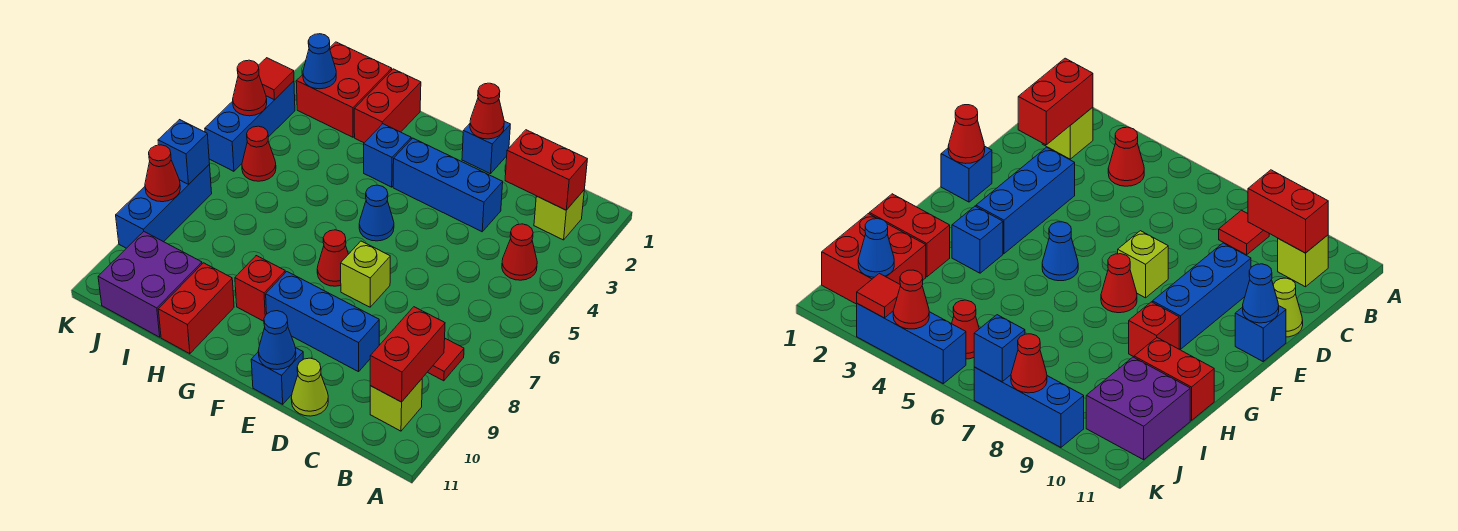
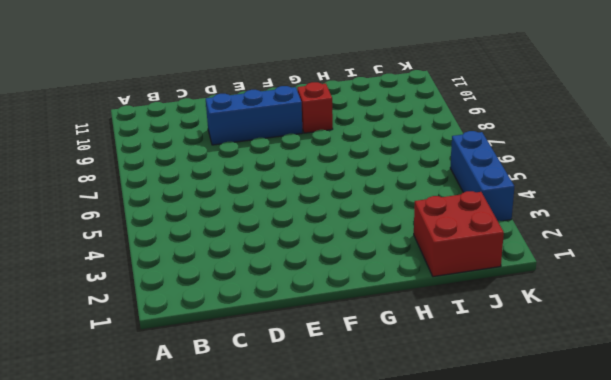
none -> lime 1x1 brick [534,190,584,240]
none -> red 1x1 cone [502,224,537,280]
none -> red 1x1 tile [428,339,464,381]
none -> lime 1x1 brick [370,379,422,431]

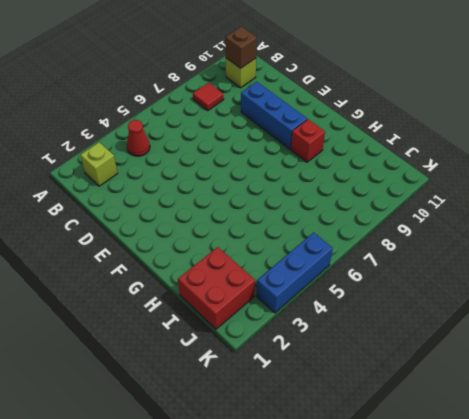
brown 1x1 brick [225,27,257,68] -> red 1x2 brick [370,307,445,402]
none -> blue 1x3 brick [393,138,503,232]
none -> lime 1x1 cone [291,358,328,416]
none -> blue 1x1 brick [462,121,510,174]
none -> lime 1x1 brick [341,241,390,307]

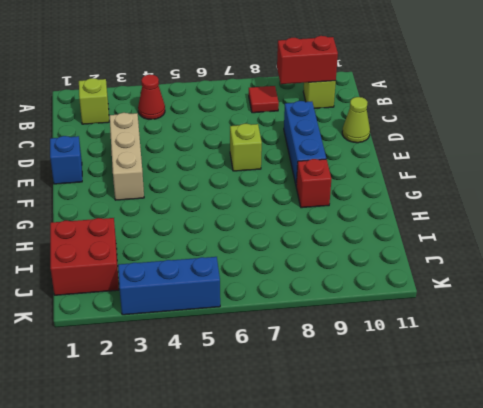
tan 1x3 brick [109,113,144,200] -> blue 1x3 brick [393,138,503,232]
none -> blue 1x1 brick [251,348,303,404]
none -> blue 1x1 cone [359,185,394,241]
none -> red 1x1 cone [317,230,348,286]
none -> blue 1x1 brick [364,124,411,187]

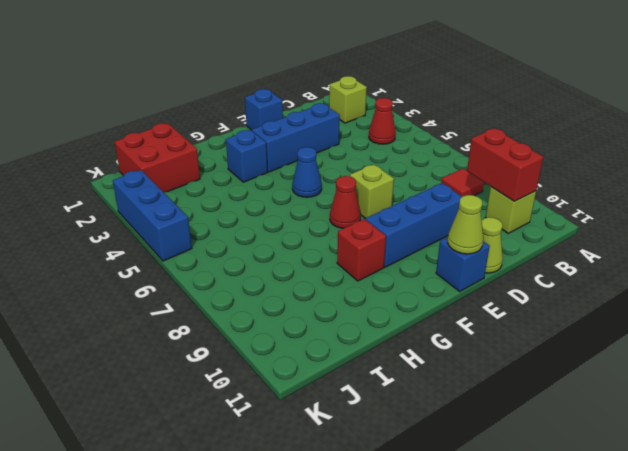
lime 1x1 cone [448,195,483,254] -> blue 1x1 cone [258,311,296,370]
none -> red 1x2 brick [354,69,421,143]
none -> red 1x2 brick [158,263,234,354]
none -> purple 2x2 brick [98,232,202,337]
none -> red 1x1 cone [242,126,276,181]

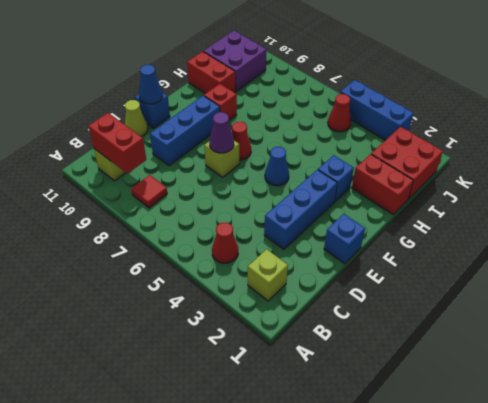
purple 1x1 cone [209,112,234,153] -> none
none -> blue 1x3 brick [116,165,212,248]
none -> red 1x2 brick [505,130,587,210]
none -> red 1x1 cone [470,83,504,139]
none -> blue 1x1 cone [303,34,336,89]

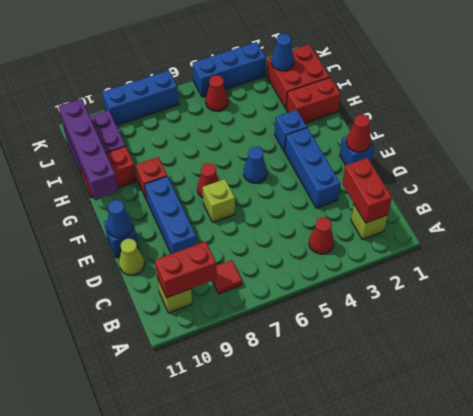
purple 1x4 brick [59,99,118,200] -> none
none -> red 1x1 tile [258,58,294,100]
none -> red 1x1 cone [233,60,267,116]
none -> blue 1x1 brick [158,120,210,184]
none -> red 1x1 cone [145,145,180,202]

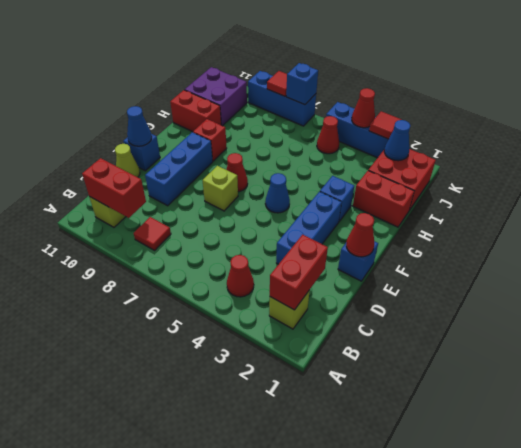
red 1x1 tile [267,71,287,96] -> red 1x1 cone [145,145,180,202]

